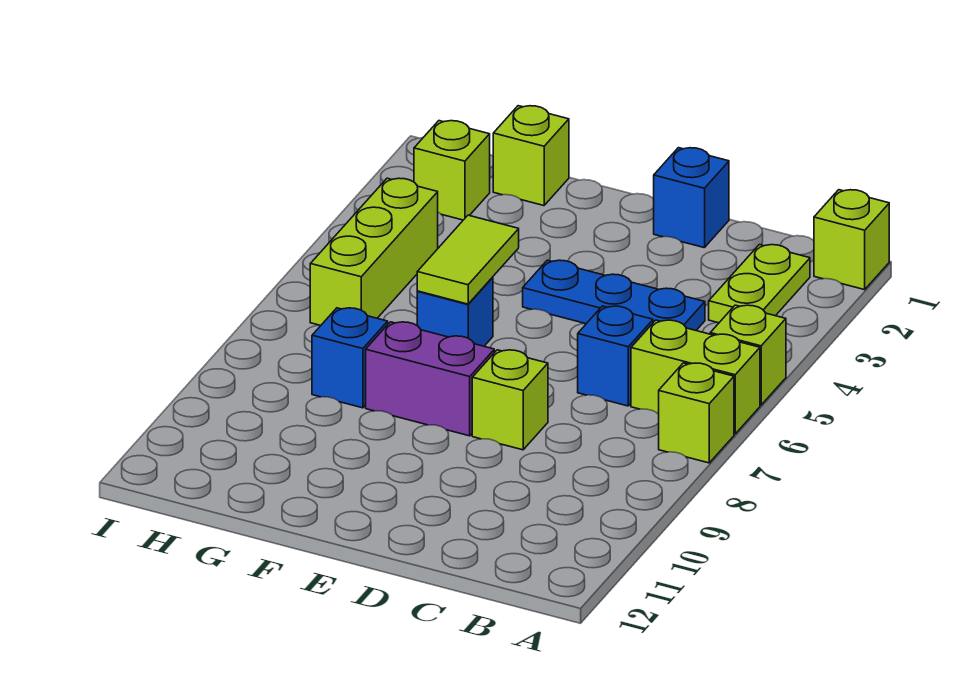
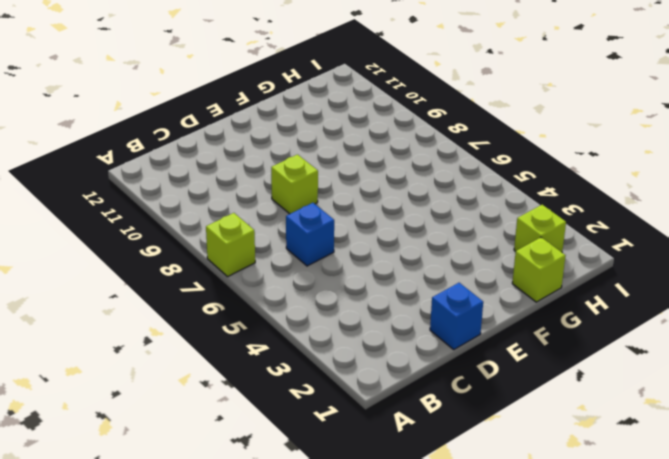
none -> lime 1x1 brick [814,190,889,290]
none -> lime 1x1 brick [710,305,786,405]
none -> lime 1x2 brick [631,320,760,434]

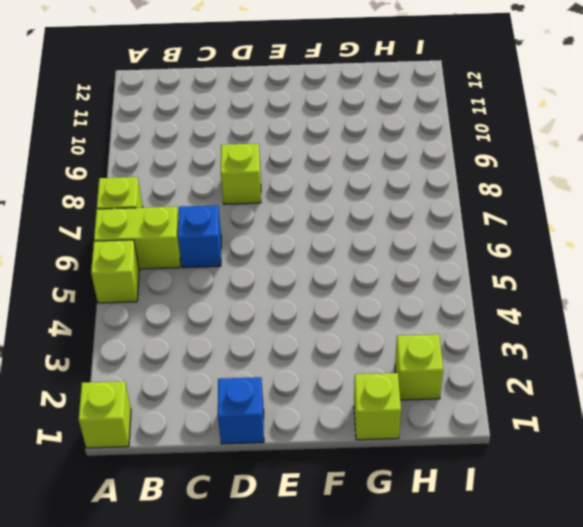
none -> lime 1x2 plate [709,245,810,323]
none -> blue 1x3 plate [523,260,705,330]
none -> purple 1x2 brick [366,322,494,436]

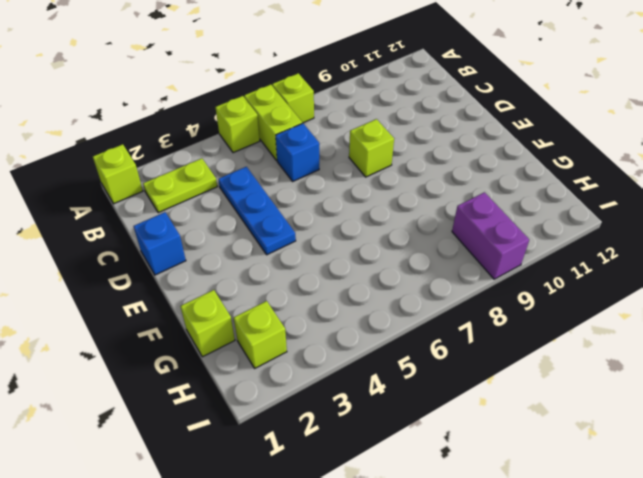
purple 1x2 brick [452,192,529,279] -> purple 1x2 brick moved to [366,322,494,436]
none -> blue 1x1 brick [417,277,493,346]
none -> blue 1x1 brick [312,308,388,408]
none -> lime 1x3 brick [310,178,438,325]

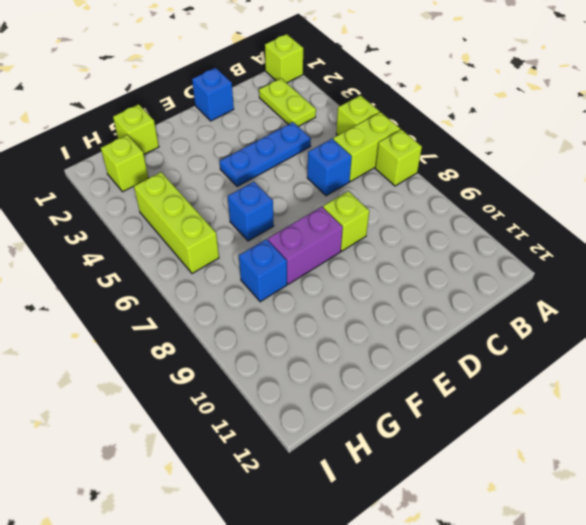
none -> lime 1x2 tile [417,215,519,304]

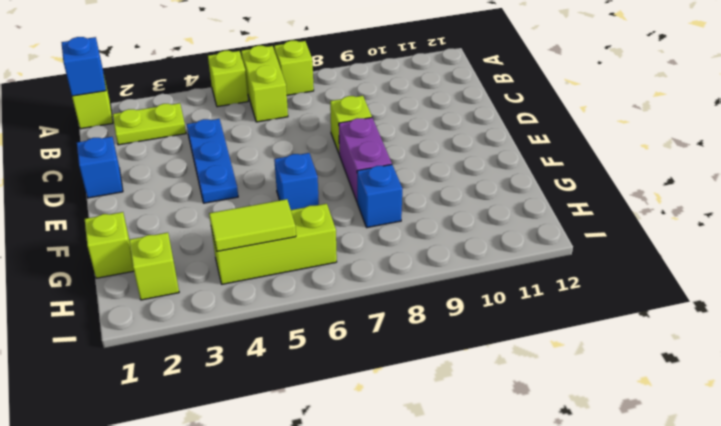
blue 1x1 brick [61,37,106,96] -> blue 1x1 brick moved to [578,306,653,406]
lime 1x2 tile [209,199,296,251] -> lime 1x2 tile moved to [417,215,519,304]

